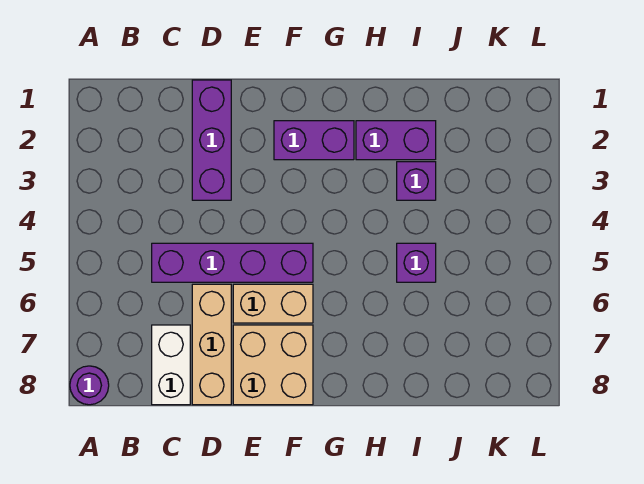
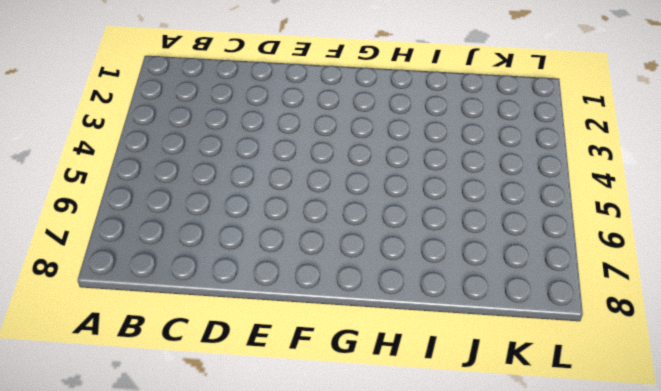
none -> purple 1x1 round brick [70,366,109,405]
none -> purple 1x4 brick [152,243,313,282]

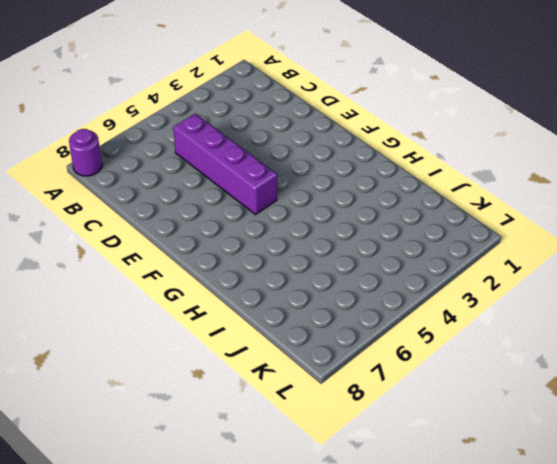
none -> white 1x2 brick [152,325,190,405]
none -> purple 1x3 brick [192,80,231,200]

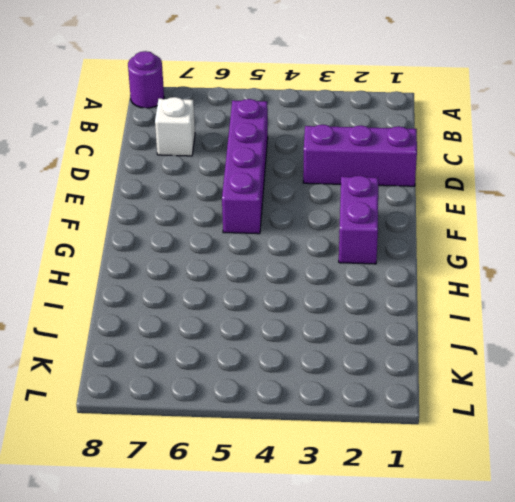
white 1x1 brick [155,97,195,156] -> white 1x2 brick [152,325,190,405]
none -> tan 1x3 brick [192,284,231,405]
none -> tan 1x2 brick [233,284,313,323]

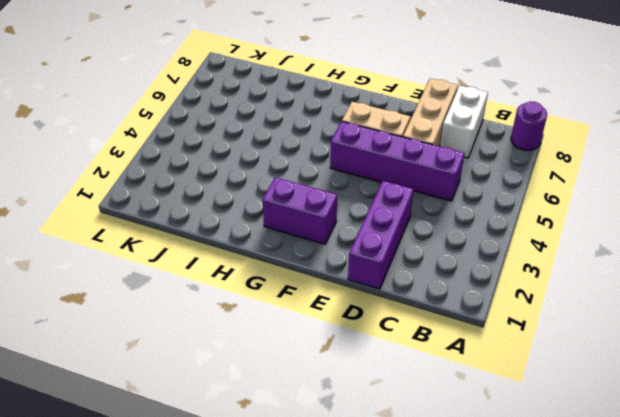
none -> tan 2x2 brick [233,325,313,405]
none -> purple 1x2 brick [356,121,436,160]

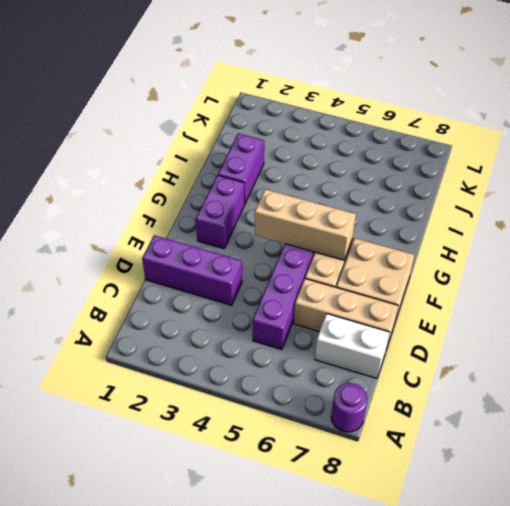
tan 1x3 brick [255,189,356,260] -> none
none -> purple 1x1 brick [397,162,436,200]
none -> purple 1x1 brick [397,243,436,282]

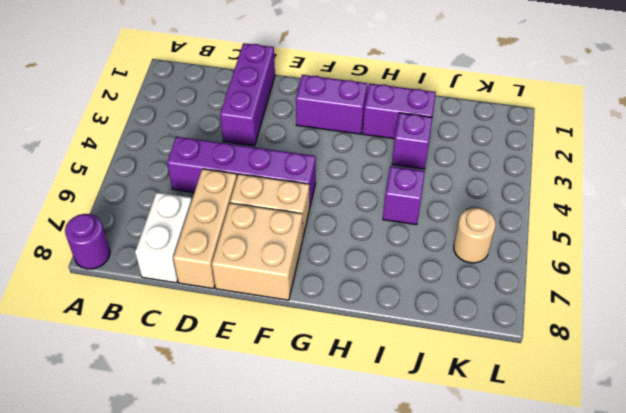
tan 1x1 round brick [454,208,496,263] -> none

